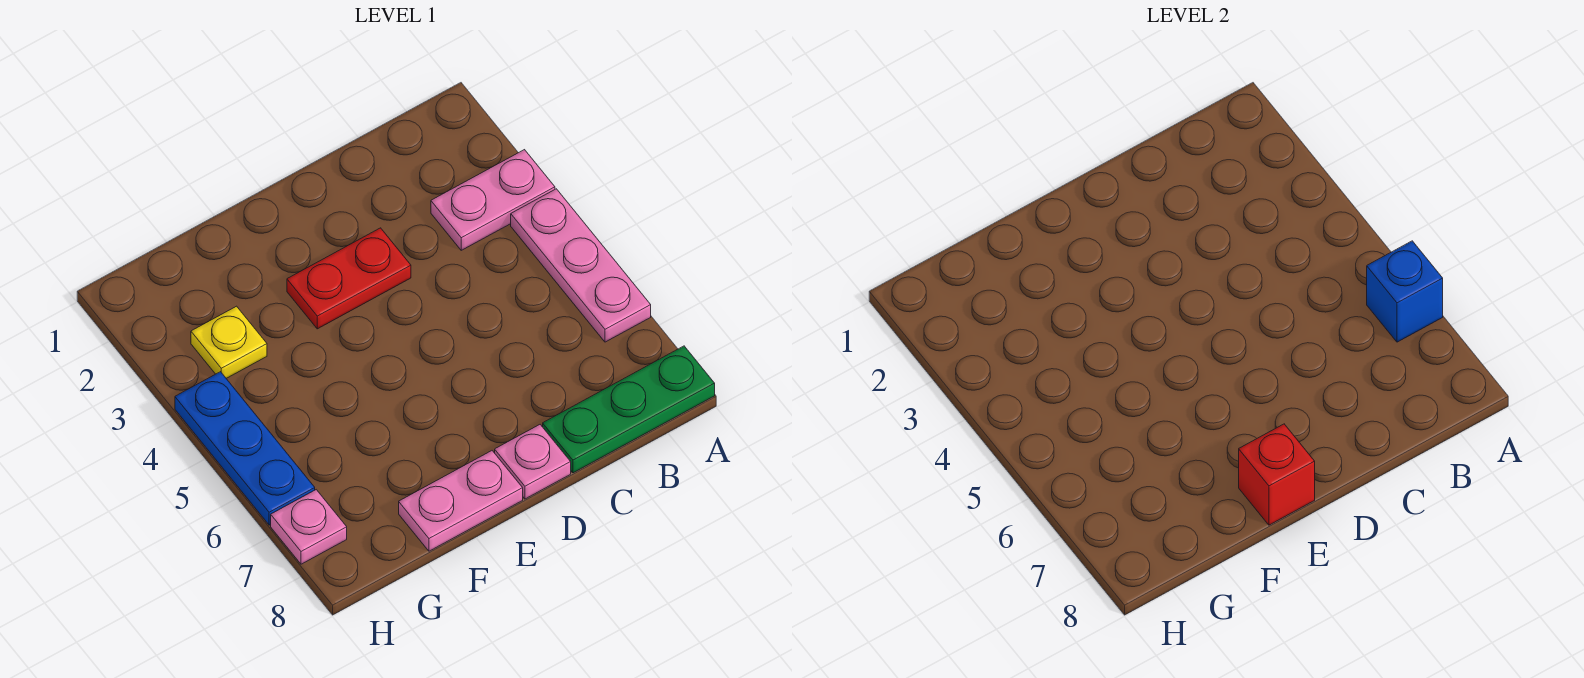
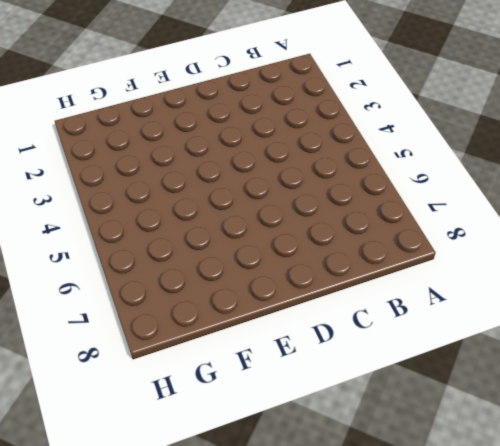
none -> pink 1x2 plate [431,150,555,250]
none -> pink 1x3 plate [511,189,651,342]

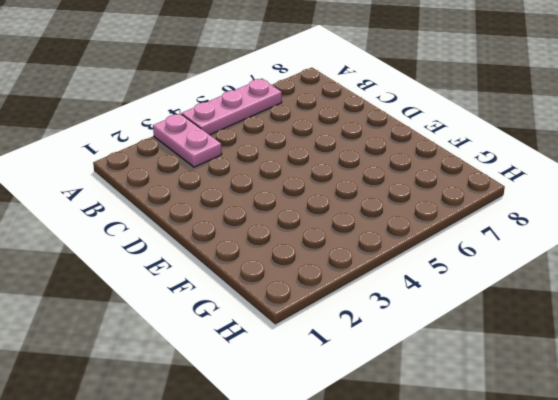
none -> green 1x3 plate [543,346,715,473]
none -> red 1x2 plate [287,228,411,329]

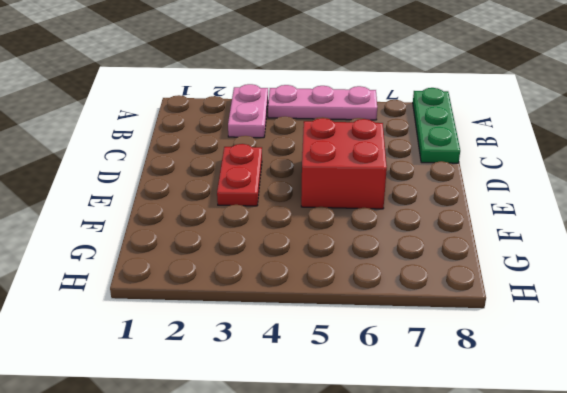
red 2x2 brick [301,118,387,209] -> none
none -> pink 1x1 plate [495,425,571,499]
none -> pink 1x2 plate [399,451,523,551]

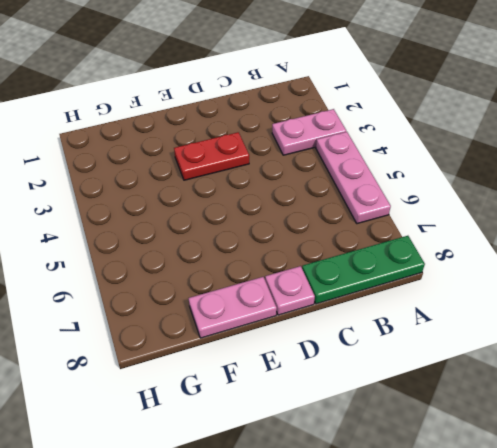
none -> yellow 1x1 plate [191,306,267,378]
none -> blue 1x3 plate [175,372,315,525]

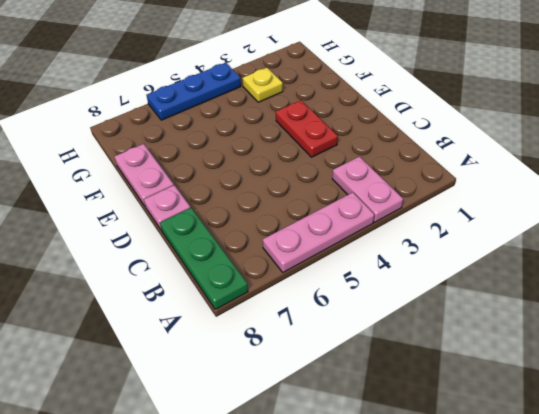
none -> pink 1x1 plate [271,490,347,564]
none -> blue 1x1 brick [1367,241,1443,342]

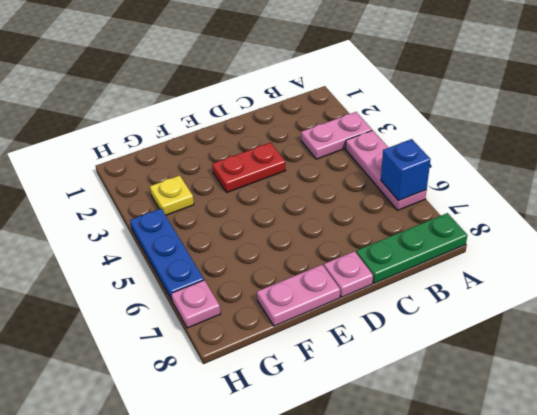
none -> red 1x1 brick [1239,424,1315,525]

